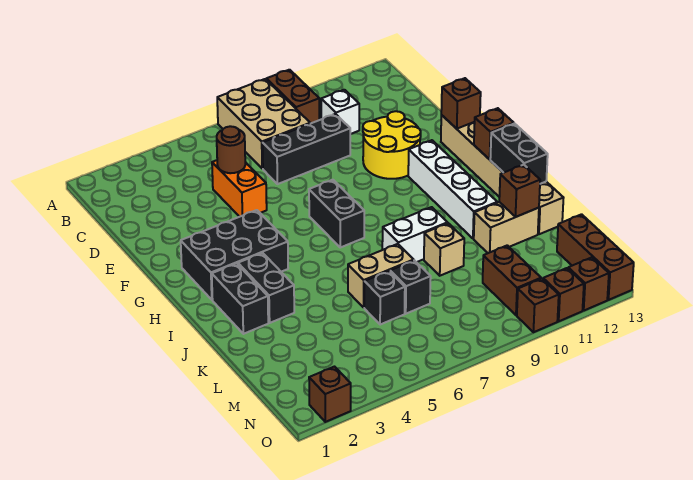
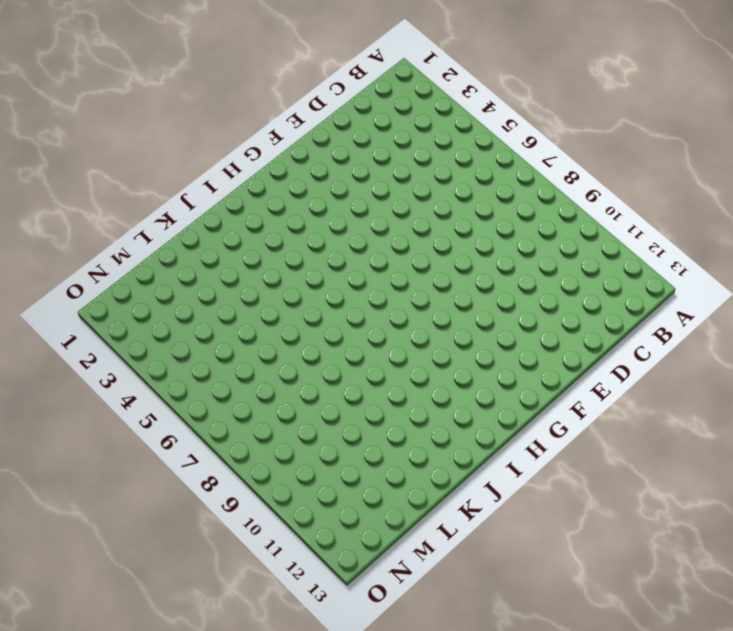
none -> tan 2x3 brick [217,79,310,169]
none -> brown 1x2 brick [266,70,319,124]
none -> white 1x1 brick [321,90,359,134]

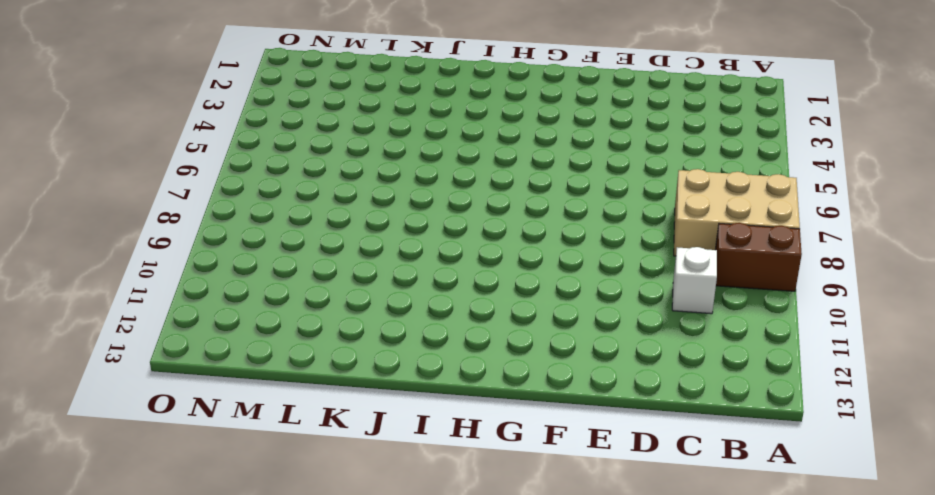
none -> orange 1x2 brick [212,160,267,217]
none -> black 1x3 brick [262,114,350,184]
none -> yellow 2x2 round brick [363,111,421,179]

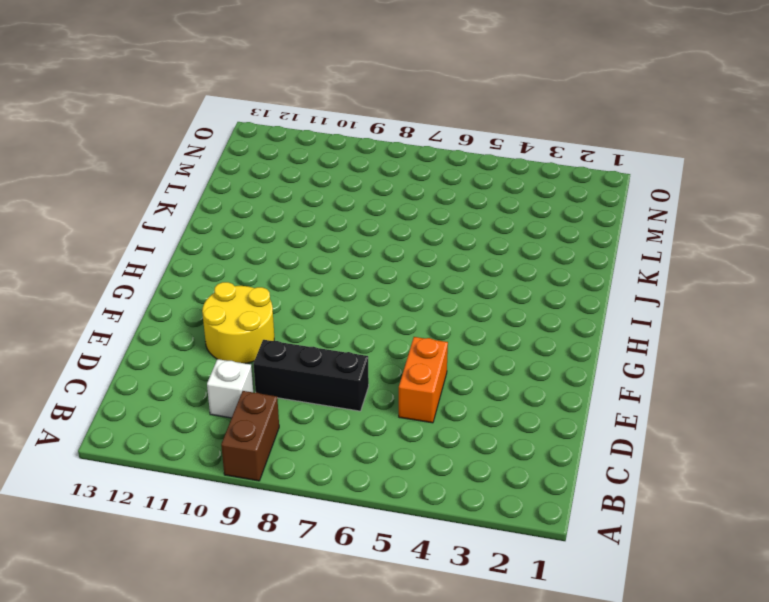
none -> tan 2x3 brick [217,79,310,169]
none -> tan 1x6 brick [441,115,563,234]
none -> black 2x3 brick [181,210,288,300]

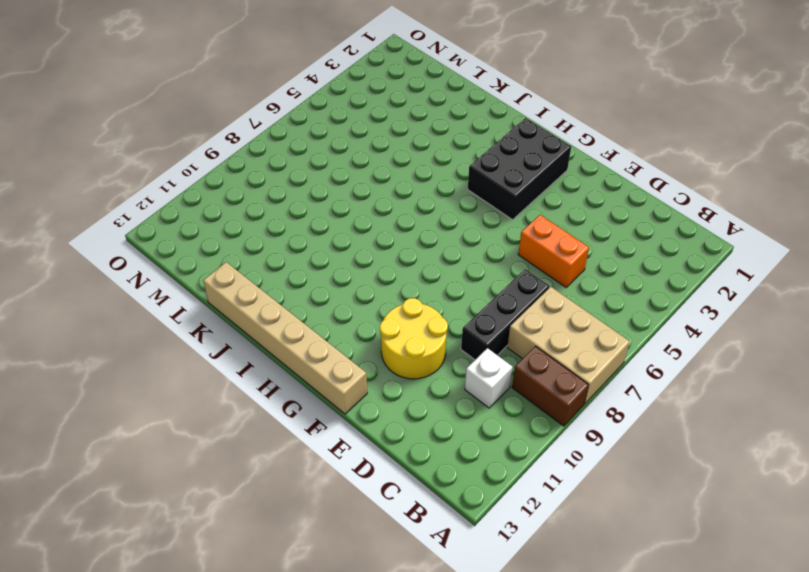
none -> black 1x2 brick [309,180,364,247]
none -> white 1x4 brick [408,140,497,239]
none -> black 1x2 brick [212,263,268,334]

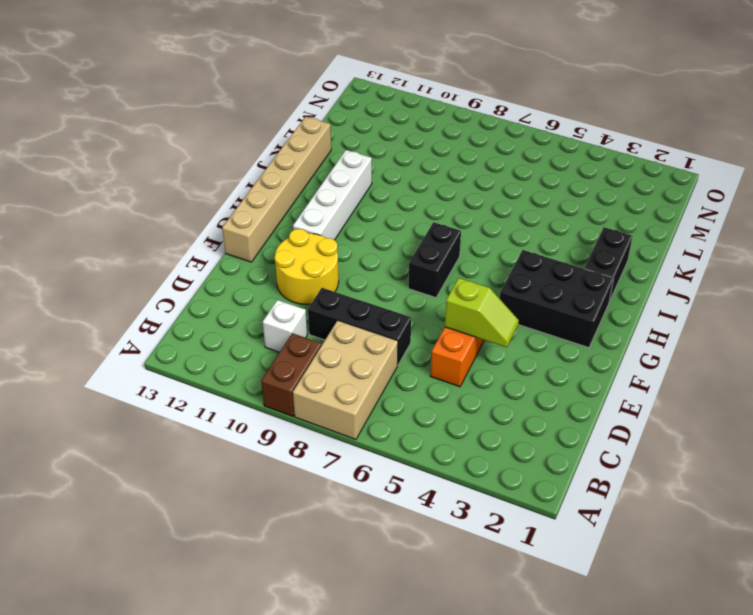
lime 1x2 slope [445,278,519,347] -> none
none -> black 1x2 brick [238,253,294,323]
none -> white 1x2 brick [382,207,448,262]
none -> tan 1x2 brick [348,244,414,307]

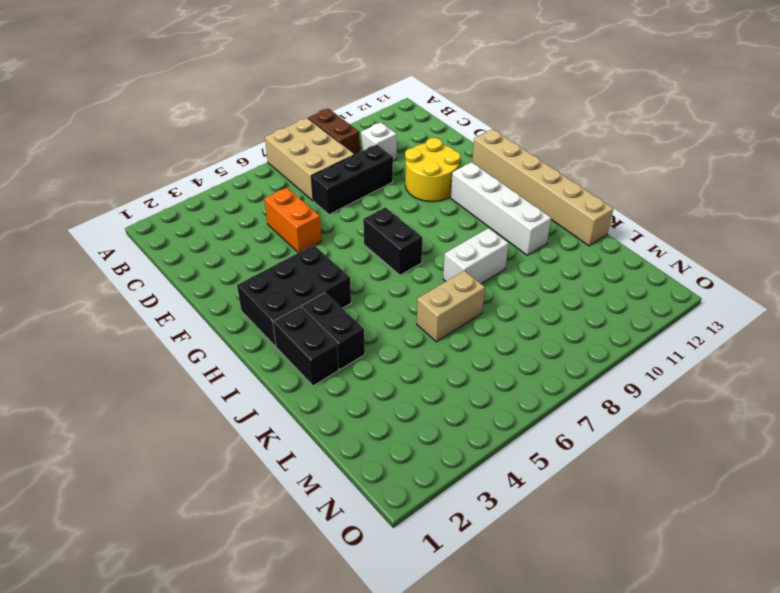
none -> tan 1x1 brick [424,223,464,276]
none -> tan 1x2 brick [474,202,539,253]
none -> black 1x1 brick [364,271,405,325]

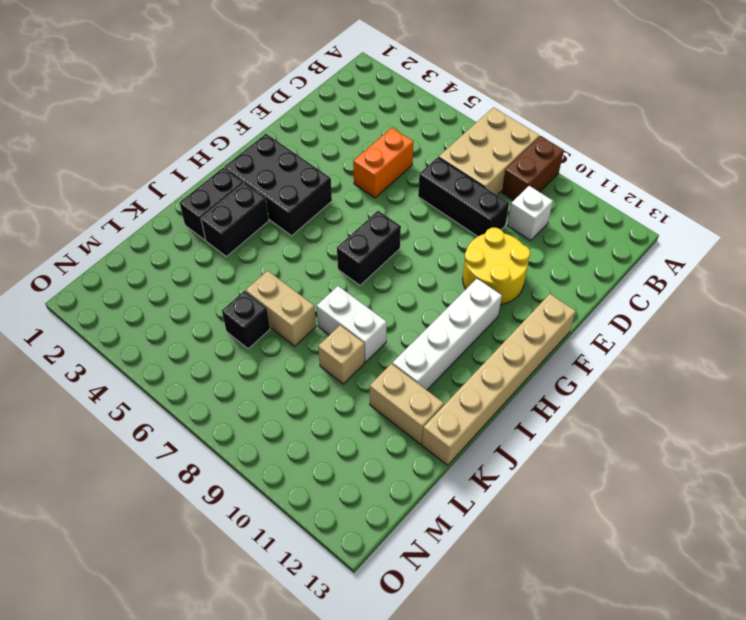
none -> black 1x1 brick [390,260,431,314]
none -> brown 1x2 brick [483,245,541,315]
none -> brown 1x3 brick [557,214,634,300]

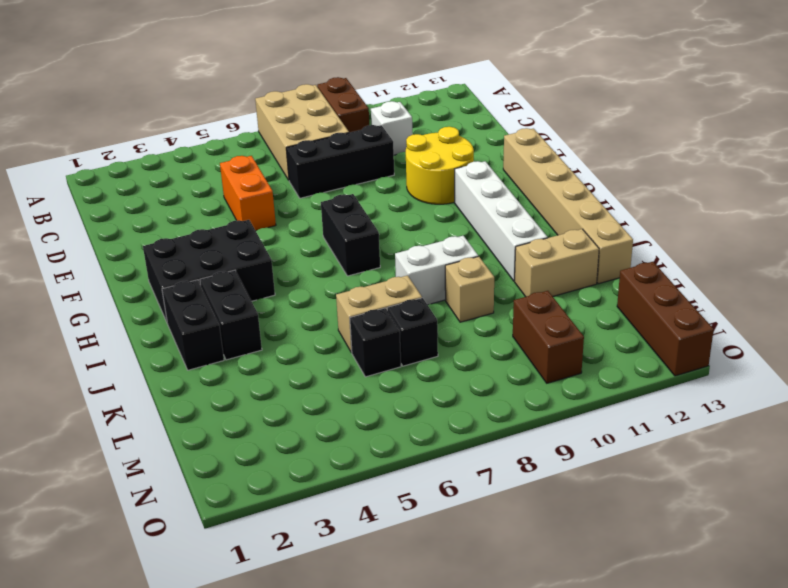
none -> brown 1x1 brick [309,367,351,422]
none -> brown 1x1 brick [517,279,559,332]
none -> brown 1x1 brick [543,268,584,321]

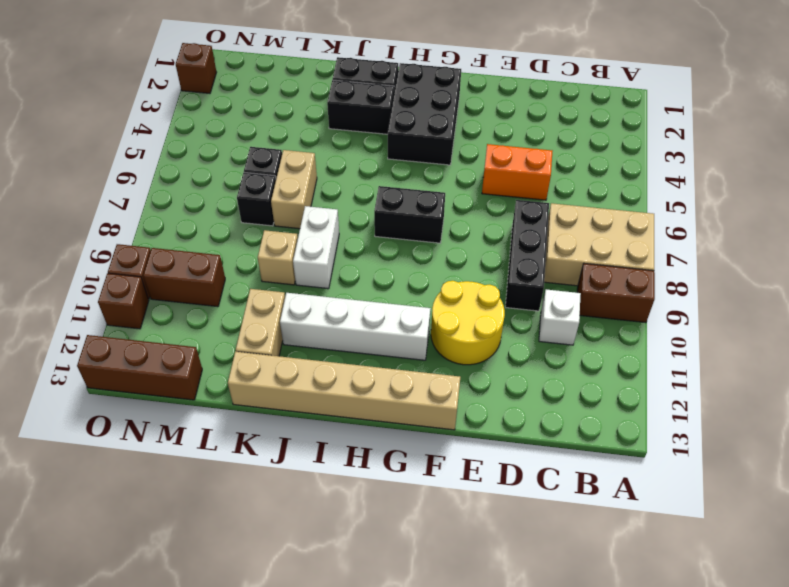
none -> brown 1x1 brick [568,257,609,310]
none -> brown 1x1 round brick [217,126,245,173]
none -> brown 1x1 brick [441,78,481,129]

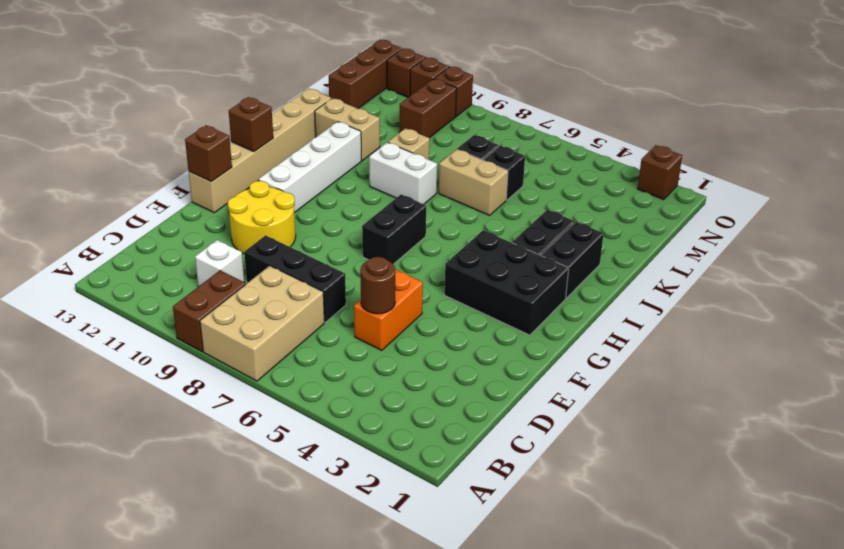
none -> black 1x2 brick [490,124,548,184]
none -> brown 1x1 brick [499,165,540,217]

